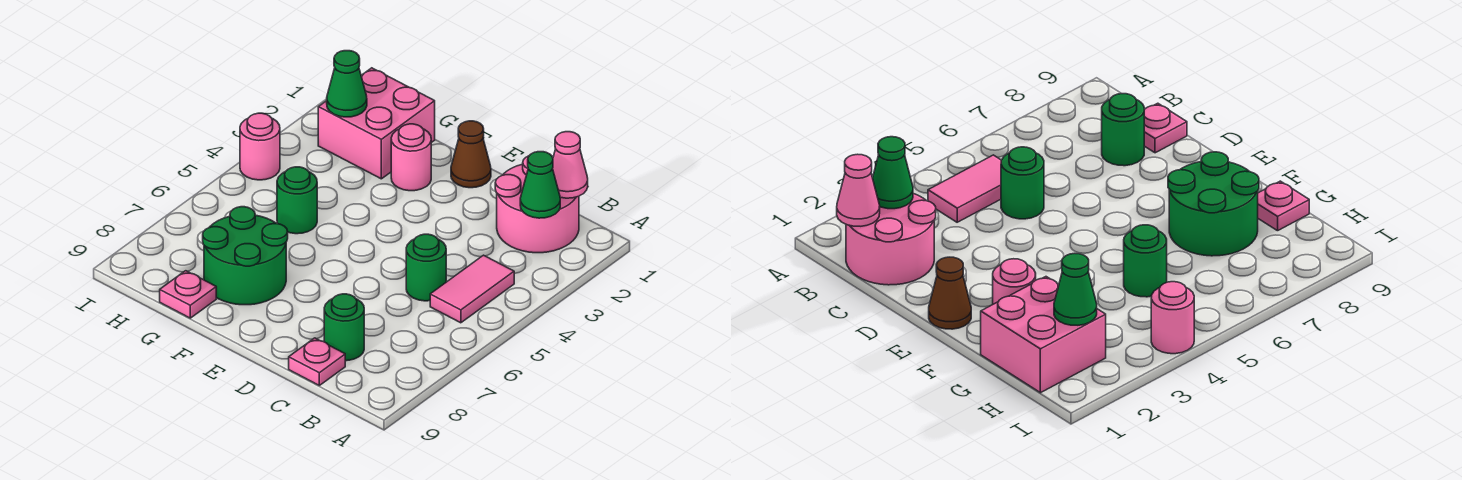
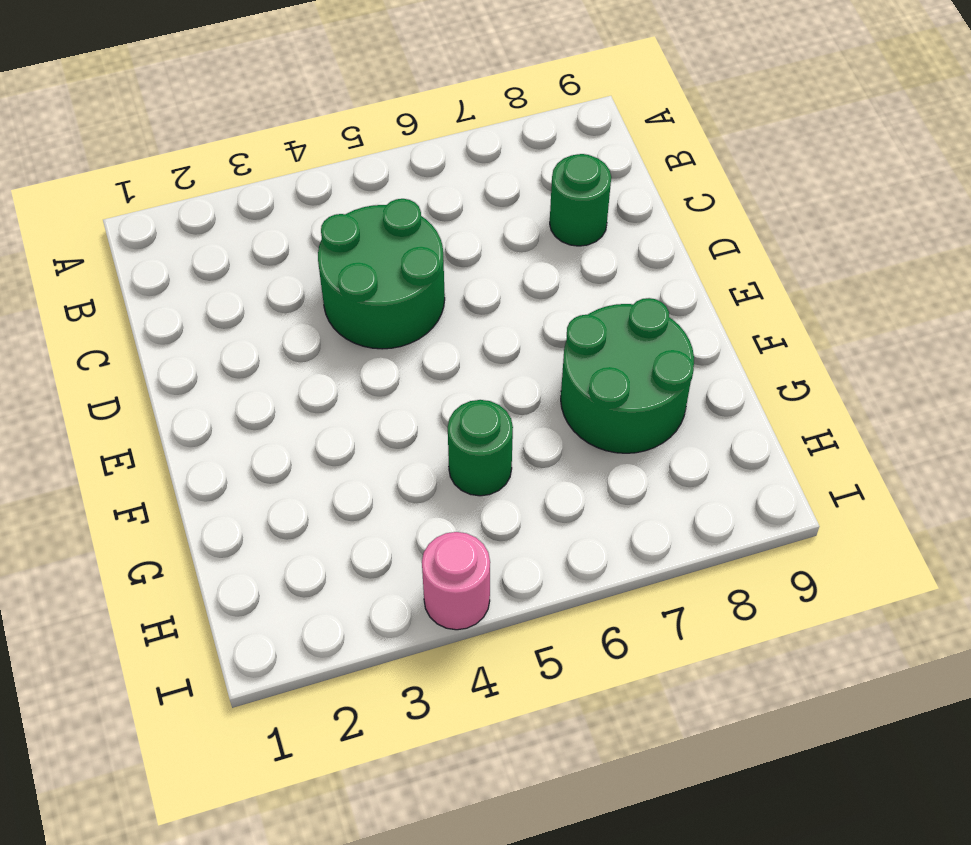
green 2x2 round brick [318,199,445,349] -> green 1x1 round brick [406,234,446,301]
none -> pink 2x2 round brick [495,156,579,253]
none -> pink 1x2 tile [430,255,514,323]
none -> pink 1x1 plate [289,338,345,385]

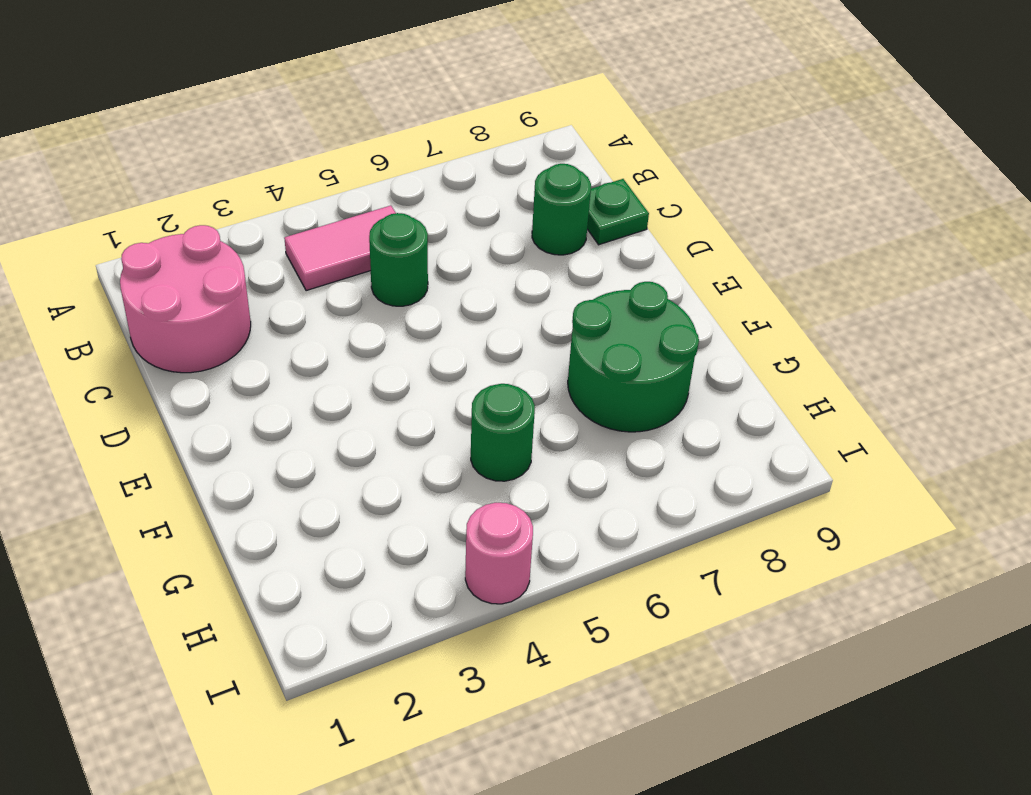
green 1x1 plate [587,179,649,245] -> pink 1x1 plate [289,338,345,385]
none -> brown 1x1 cone [451,121,491,188]
none -> pink 1x1 round brick [391,124,431,191]
none -> pink 2x2 brick [318,68,435,179]

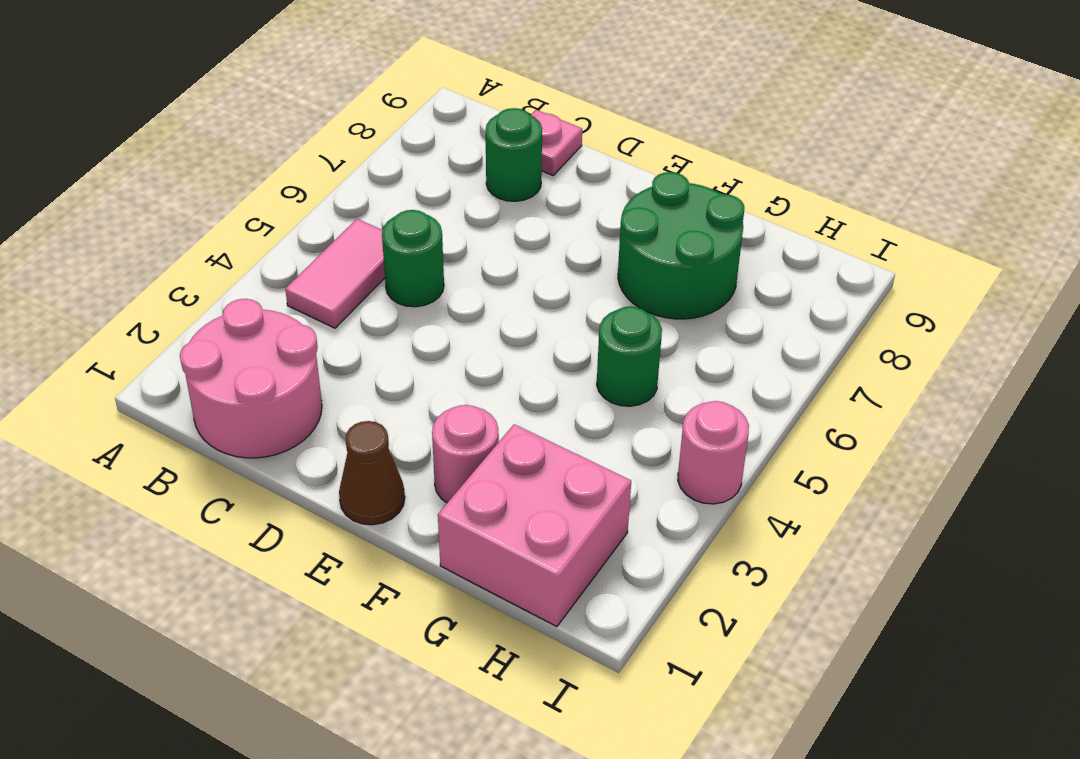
none -> pink 1x1 plate [160,271,216,318]
none -> pink 1x1 cone [553,132,588,198]
none -> green 1x1 cone [520,152,560,218]

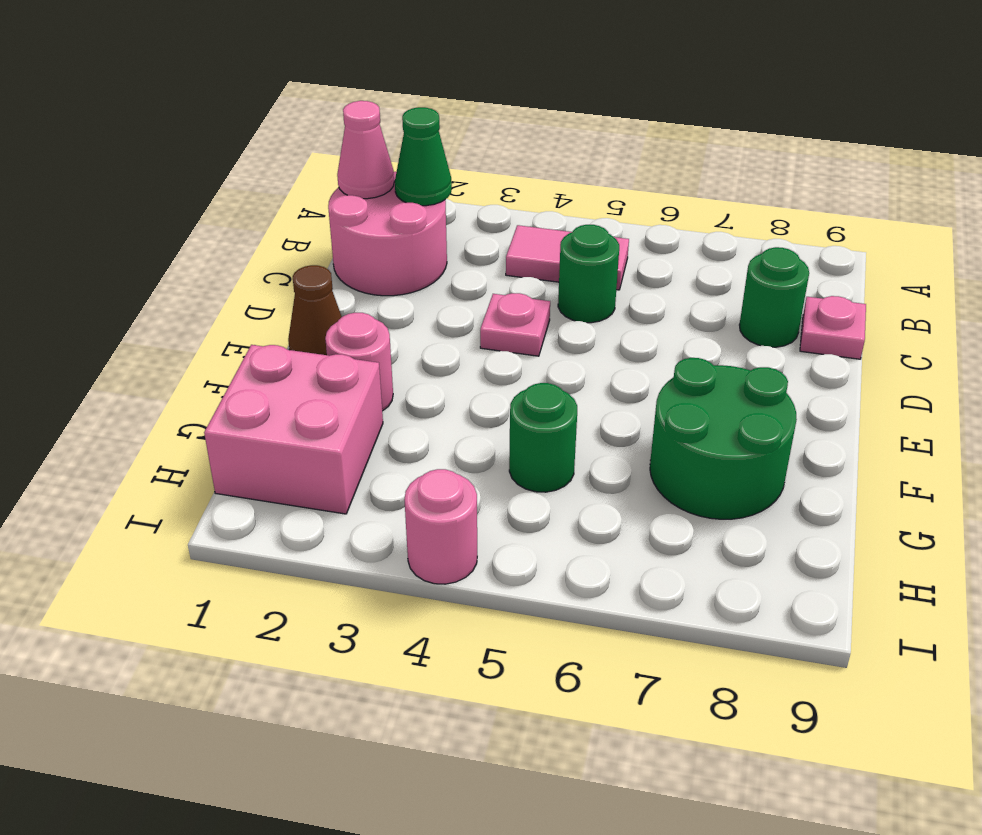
pink 1x1 plate [480,293,550,356] -> pink 1x1 plate moved to [160,271,216,318]
none -> green 1x1 cone [327,51,367,117]

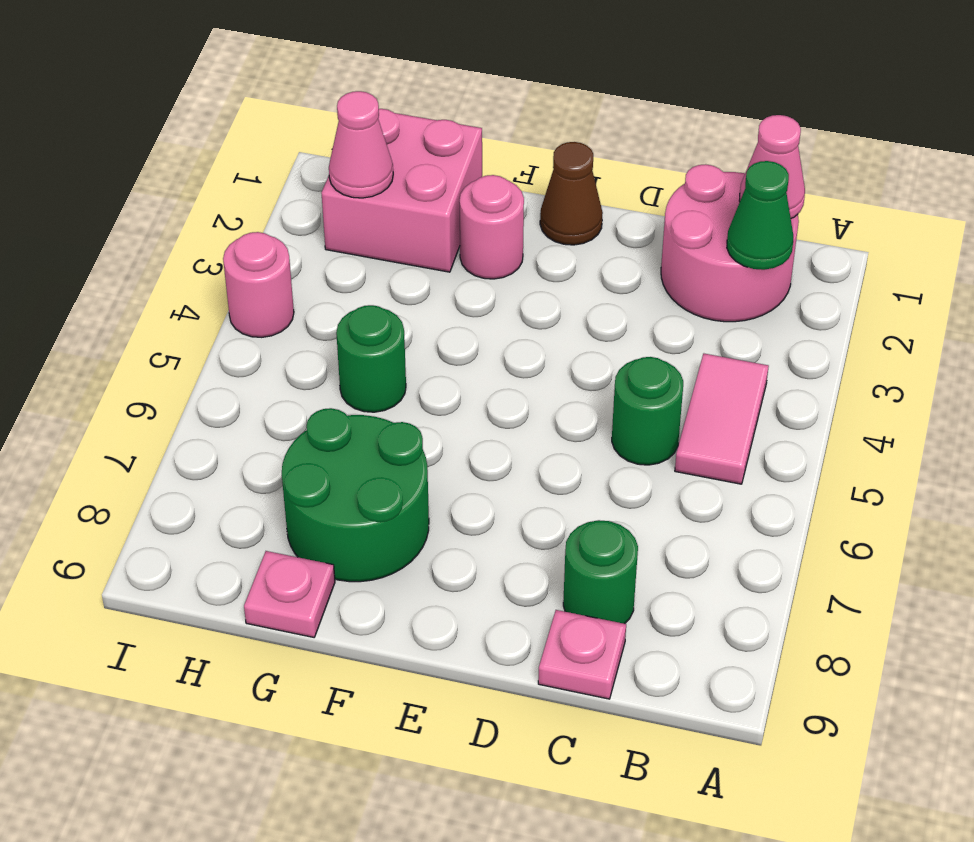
pink 1x1 cone [329,91,393,198] -> green 1x1 cone [327,51,367,117]

